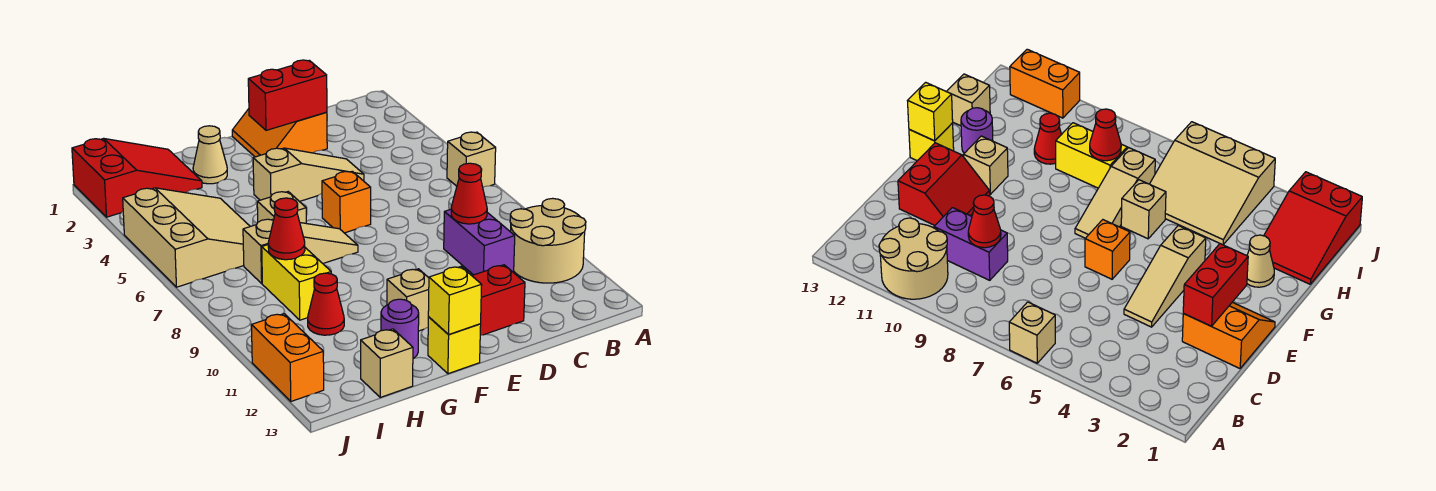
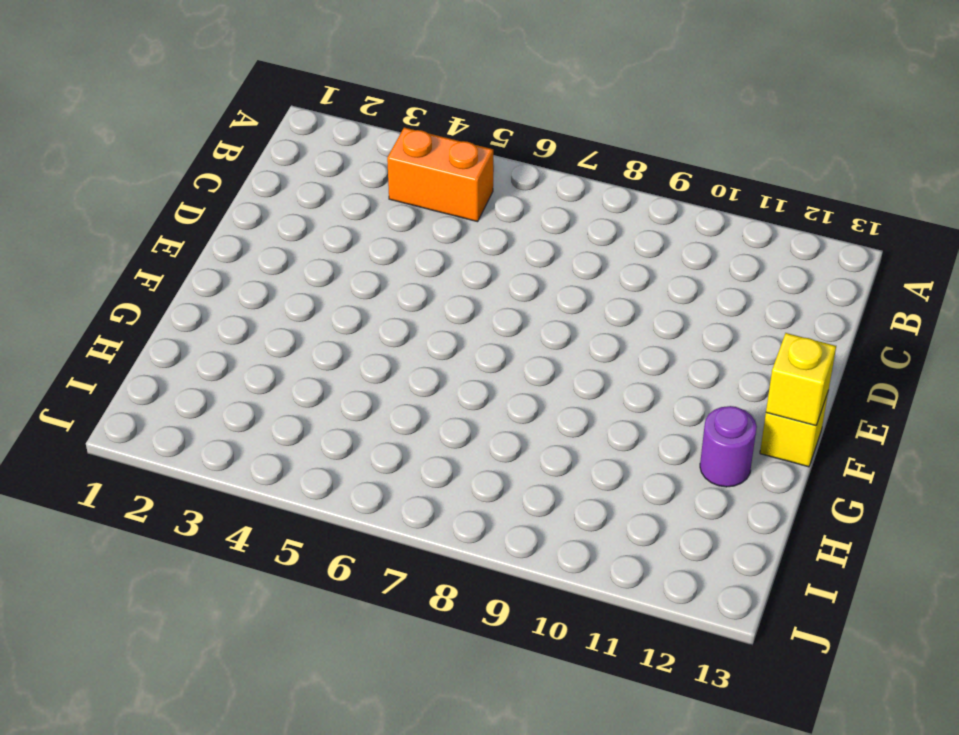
orange 1x2 brick [387,128,493,222] -> orange 1x2 brick moved to [251,314,324,401]
none -> tan 1x1 brick [447,132,496,187]
none -> tan 2x2 round brick [510,198,586,283]
none -> purple 1x2 brick [444,209,515,275]

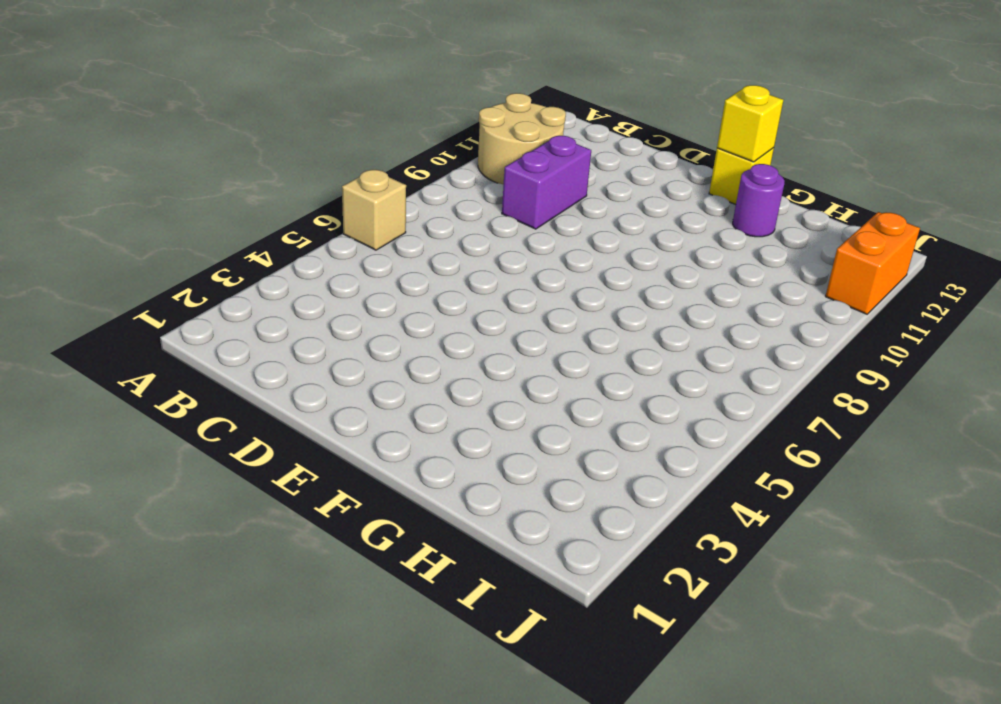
none -> orange 2x2 slope [232,109,327,157]
none -> tan 1x3 slope [253,148,364,202]
none -> red 2x2 slope [472,265,525,335]

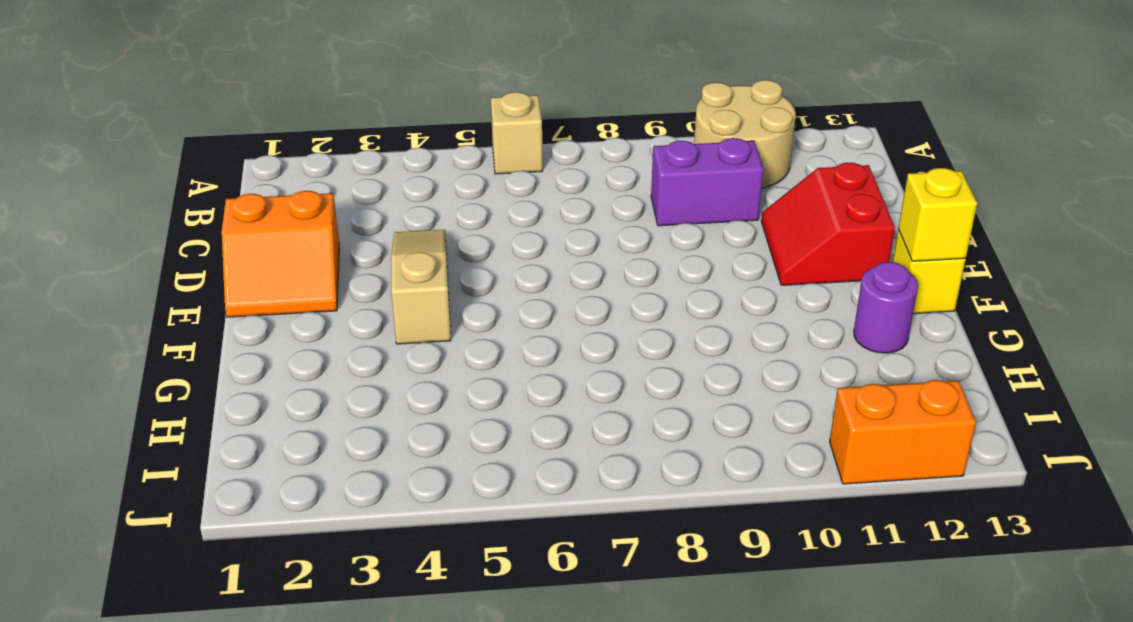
none -> orange 1x1 brick [322,171,371,233]
none -> tan 1x3 slope [243,219,358,283]
none -> tan 1x1 brick [387,269,429,331]

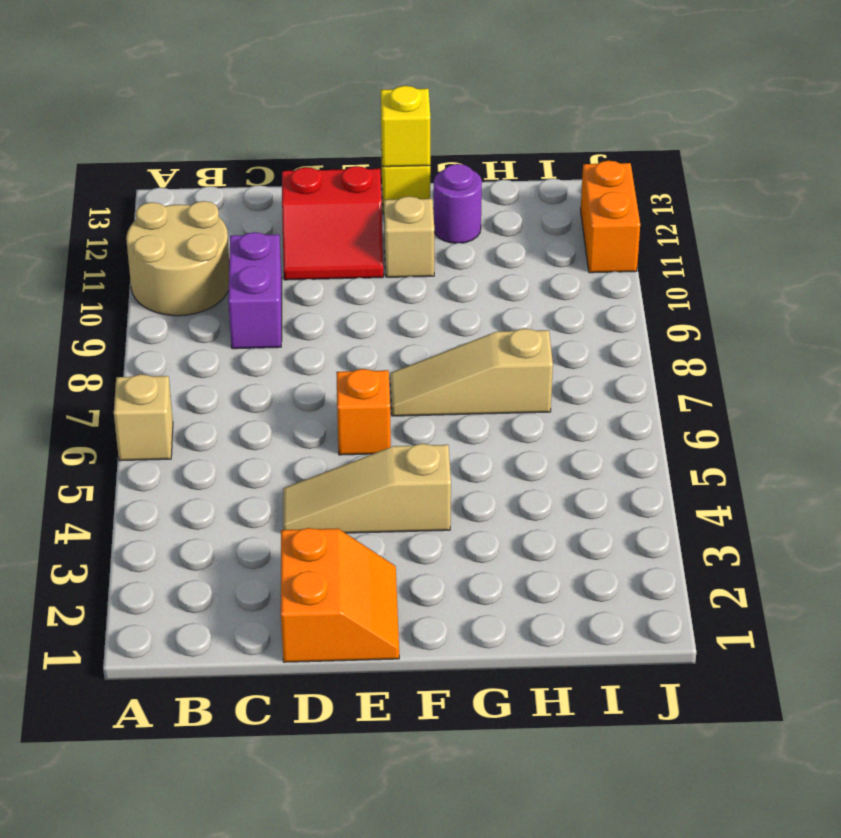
none -> tan 1x1 cone [193,126,227,184]
none -> tan 1x1 brick [257,192,306,223]
none -> red 2x3 slope [72,138,202,217]

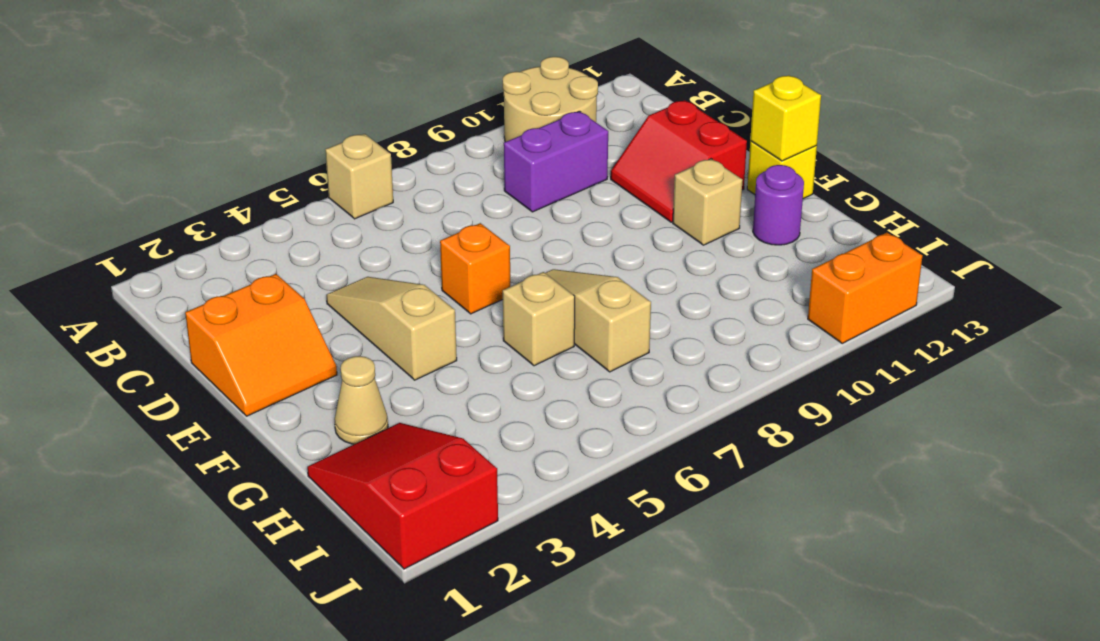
none -> tan 3x3 slope [123,188,250,287]
none -> yellow 1x2 brick [262,245,331,320]
none -> red 1x1 cone [308,273,344,335]

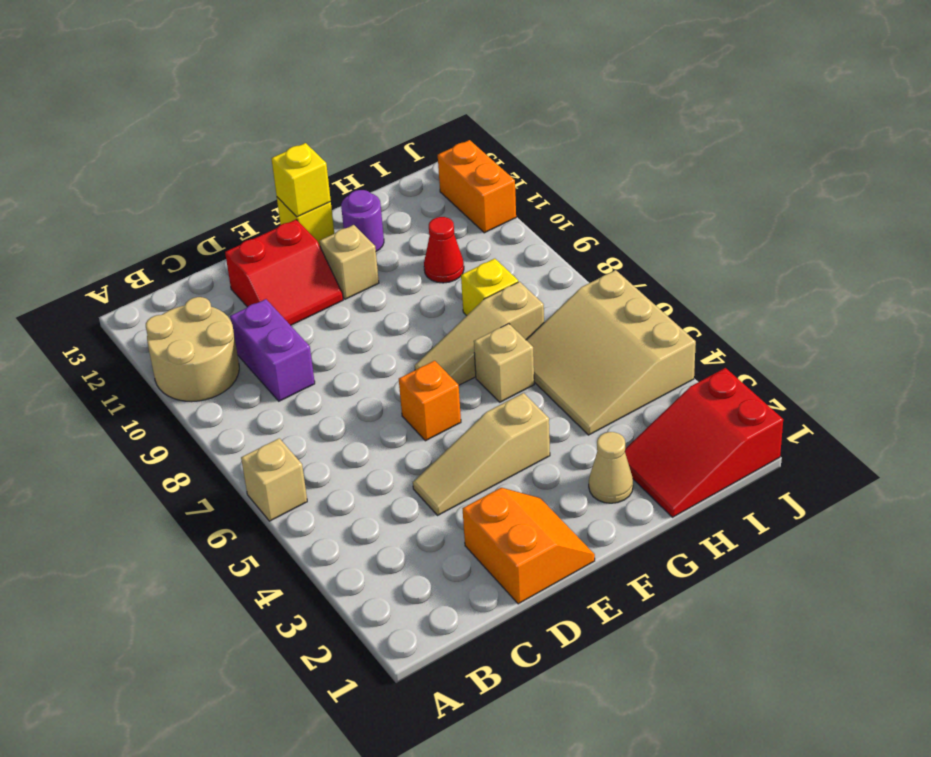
yellow 1x1 brick [461,259,518,316] -> yellow 1x2 brick [262,245,331,320]
none -> tan 1x1 brick [361,329,413,397]
none -> red 1x1 cone [451,163,487,224]
none -> red 1x2 brick [248,60,327,130]

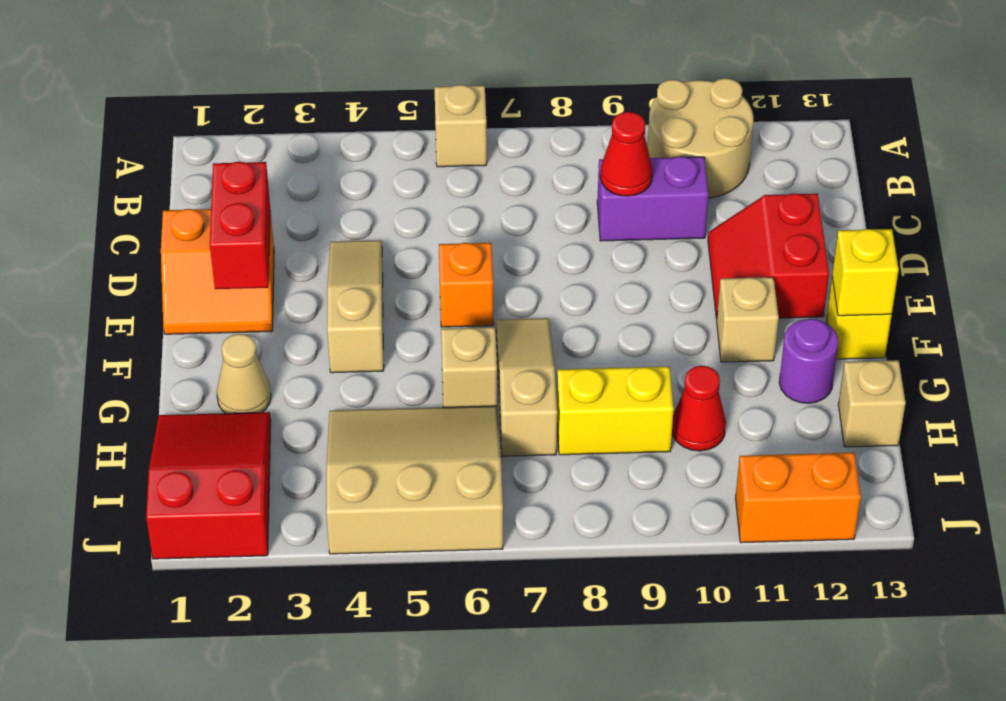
none -> red 1x1 cone [268,198,305,260]

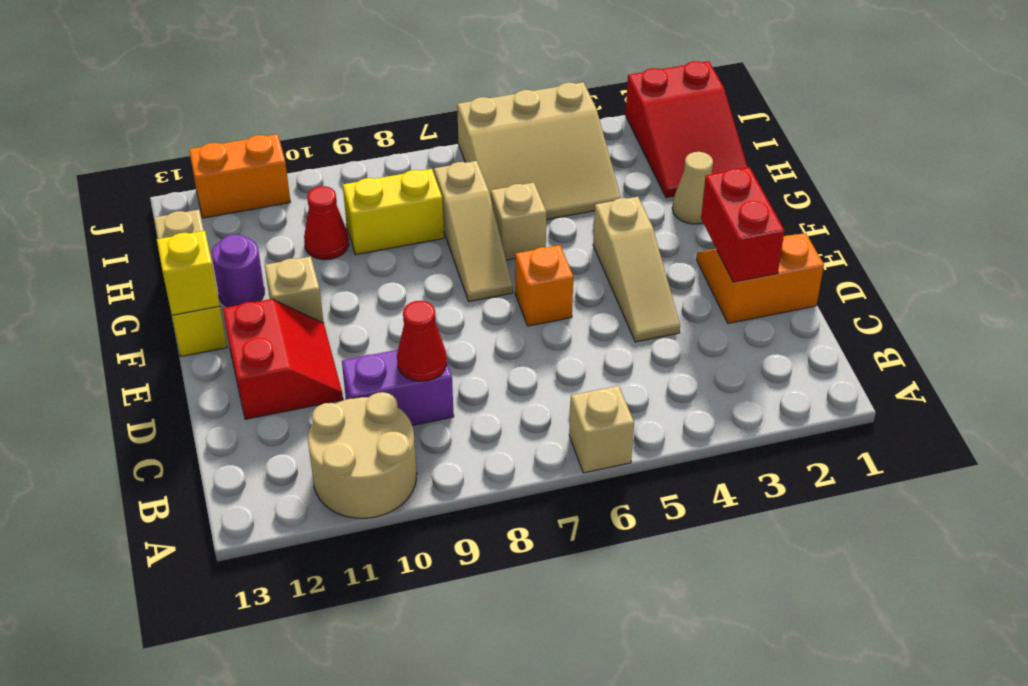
none -> red 1x1 cone [268,198,305,260]

